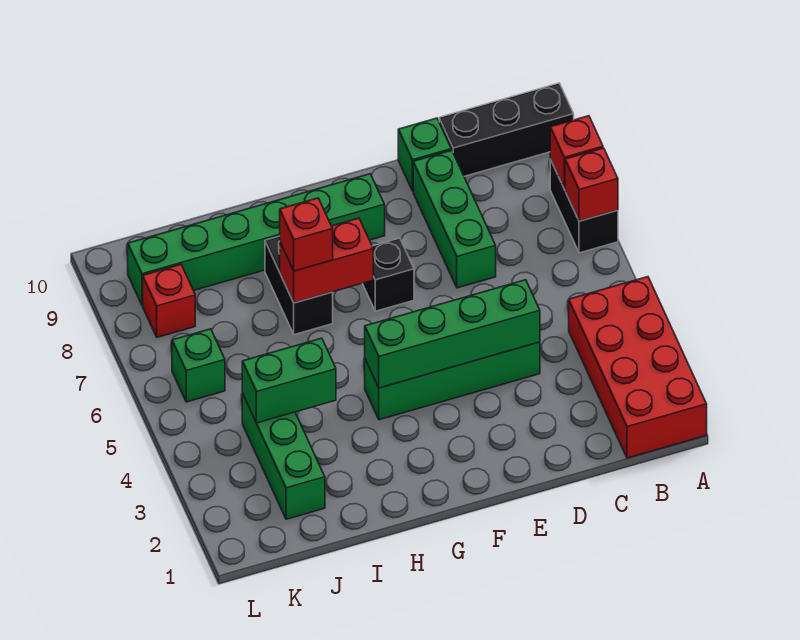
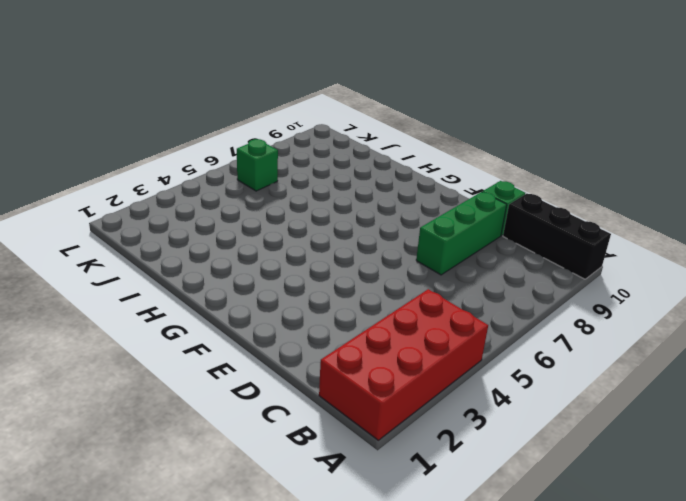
none -> black 1x2 brick [550,159,618,253]
none -> green 1x4 brick [365,342,540,420]
none -> black 1x1 brick [362,238,414,311]

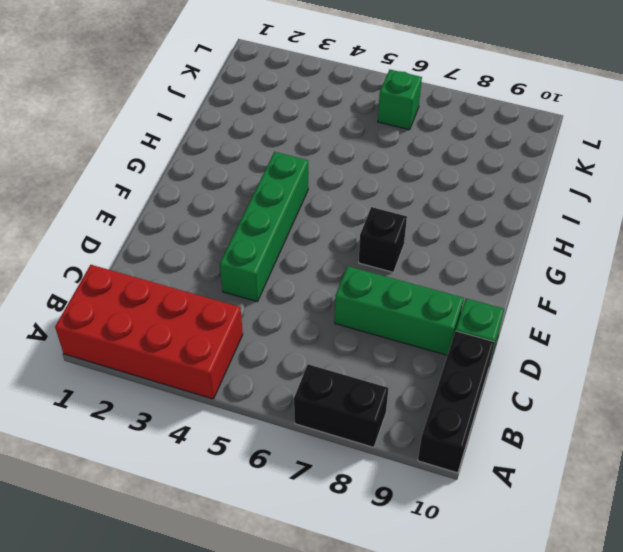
none -> green 1x6 brick [128,174,385,305]
none -> black 1x2 brick [265,236,333,335]
none -> green 1x3 brick [242,393,325,519]

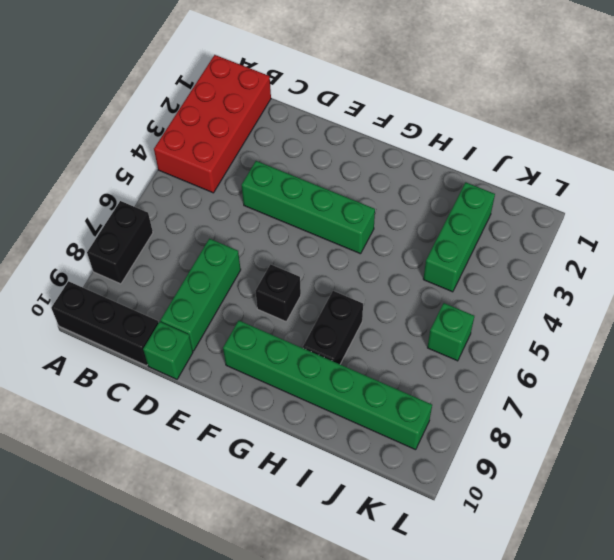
none -> red 1x1 brick [143,265,195,337]
none -> red 1x1 brick [565,148,618,221]
none -> red 1x1 brick [550,116,603,189]

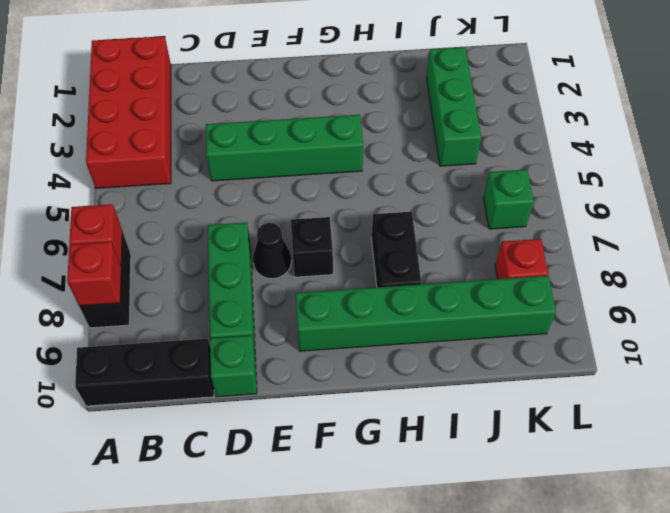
black 1x1 cone [253,223,291,279] -> none
none -> green 1x4 brick [365,280,540,388]
none -> red 1x2 brick [280,218,373,303]
none -> green 1x2 brick [242,338,336,423]

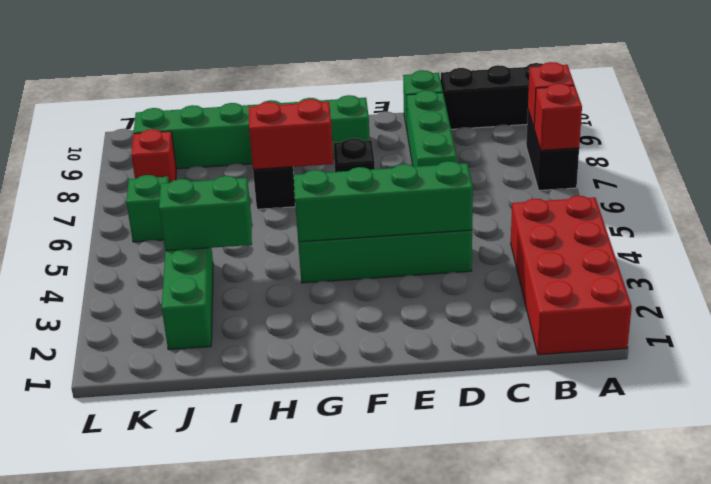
none -> red 1x1 brick [280,198,333,271]

